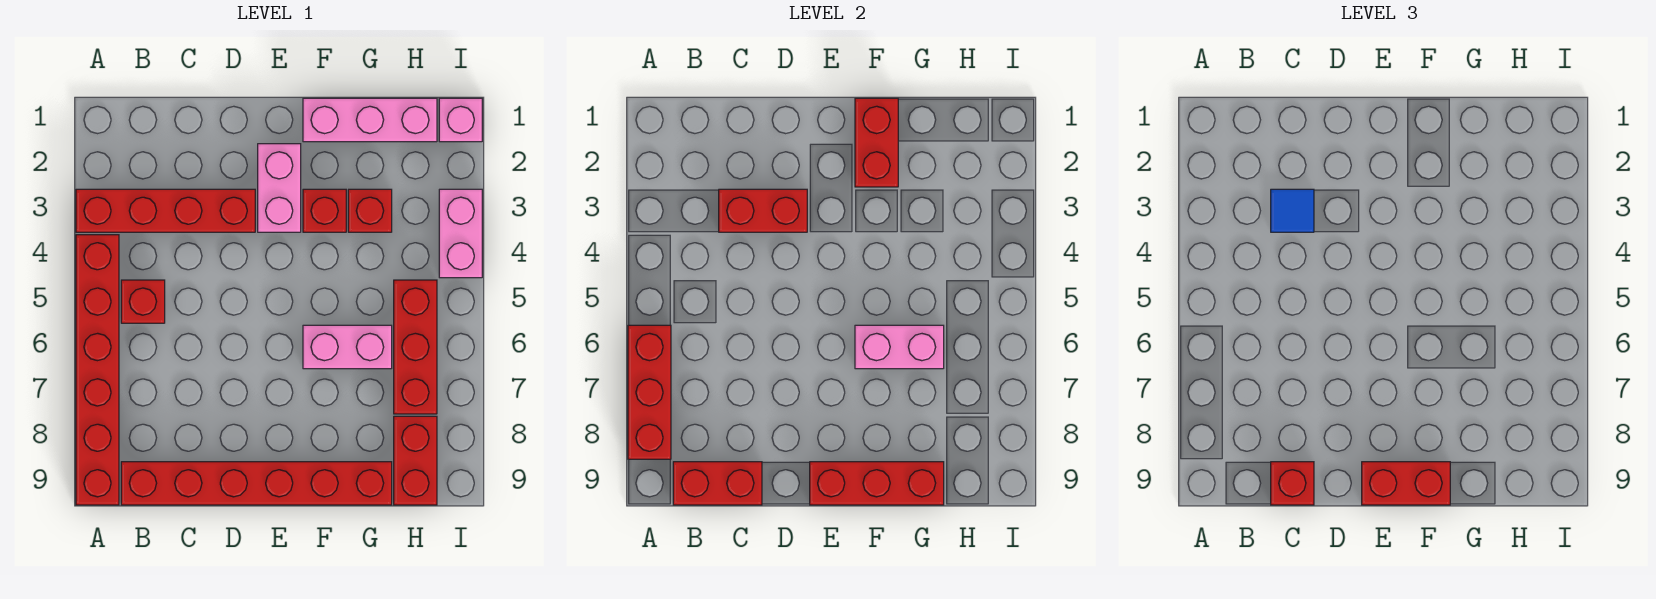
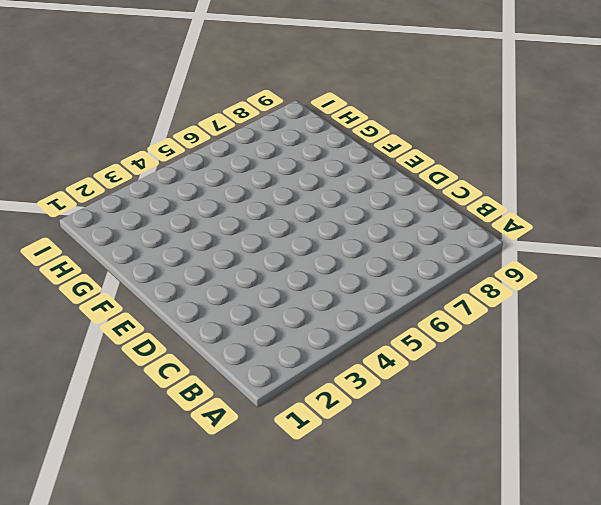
none -> red 1x4 brick [76,189,255,232]
none -> red 1x6 brick [76,235,119,505]
none -> red 1x1 brick [121,280,165,323]

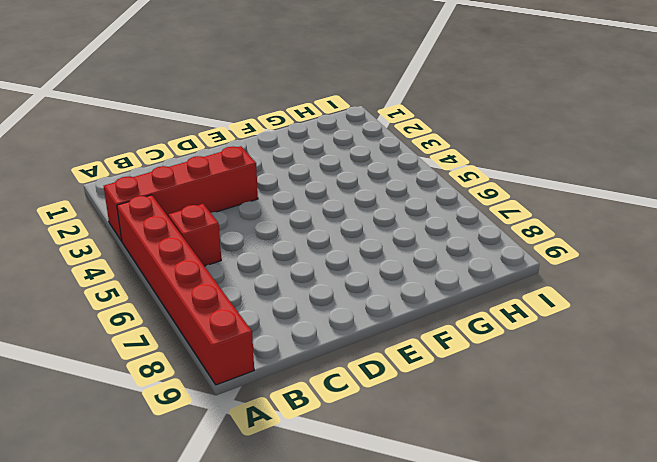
none -> red 1x6 brick [121,462,392,505]
none -> pink 1x2 brick [258,144,301,232]
none -> pink 1x3 brick [303,98,437,142]

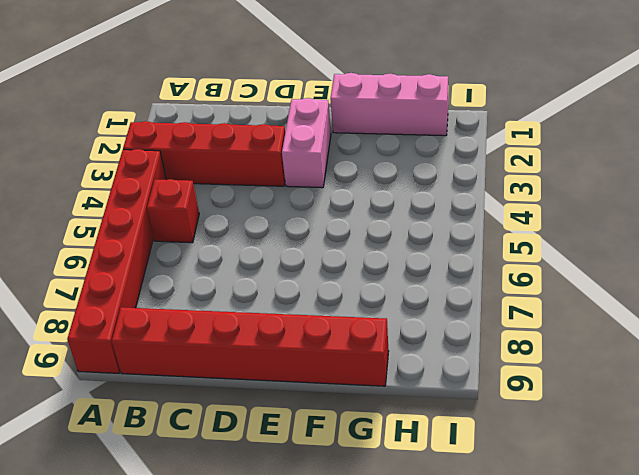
none -> red 1x1 brick [303,189,346,232]
none -> pink 1x2 brick [303,325,392,369]
none -> red 1x1 brick [348,189,392,232]

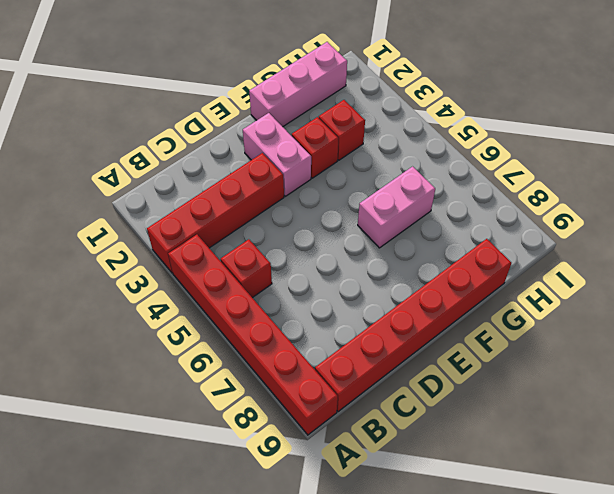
none -> red 1x3 brick [394,280,437,414]
none -> red 1x2 brick [394,416,437,505]
none -> pink 1x1 brick [439,98,482,142]

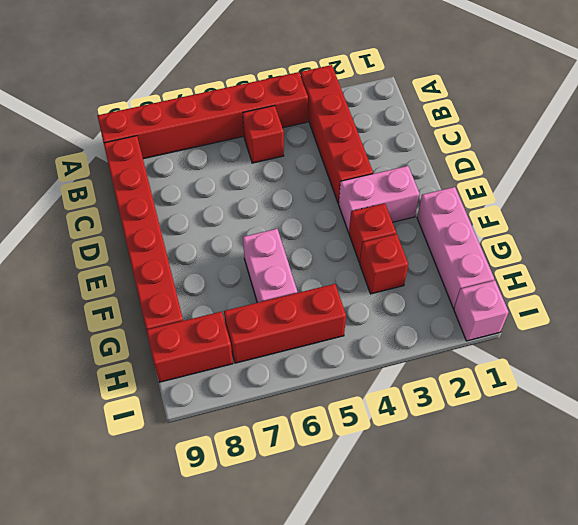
none -> pink 1x2 brick [439,189,482,278]
none -> red 1x3 brick [628,325,671,459]
none -> red 1x2 brick [673,462,762,505]

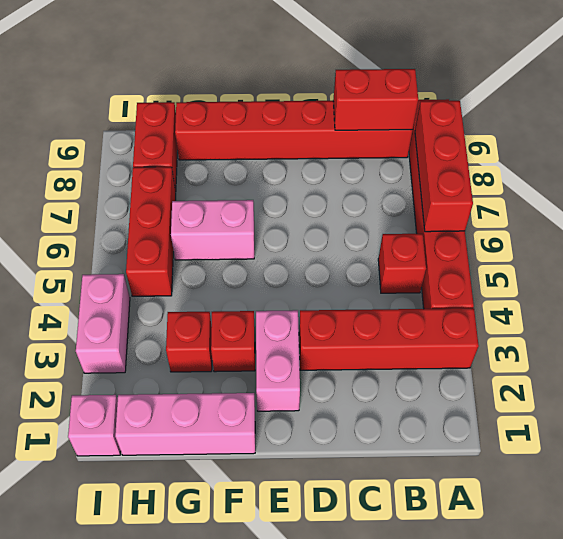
none -> red 1x2 brick [719,189,807,232]
none -> red 1x3 brick [810,462,944,505]
none -> red 1x2 brick [855,98,898,187]

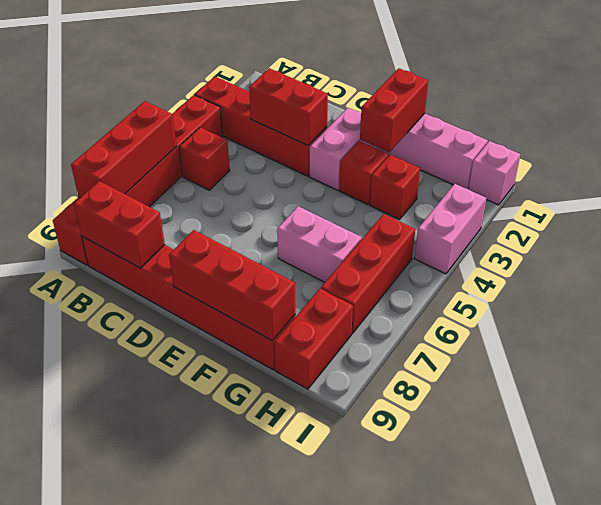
none -> pink 1x2 brick [855,325,944,369]
none -> blue 1x1 tile [1271,189,1314,232]
none -> red 1x1 brick [1271,462,1314,505]

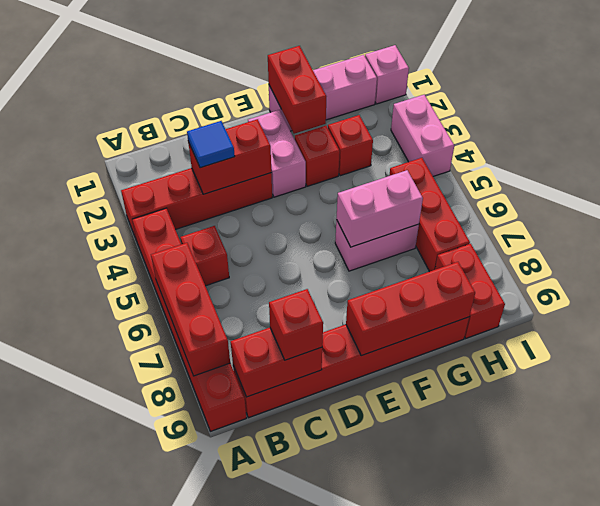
none -> red 1x2 brick [1362,462,1450,505]

